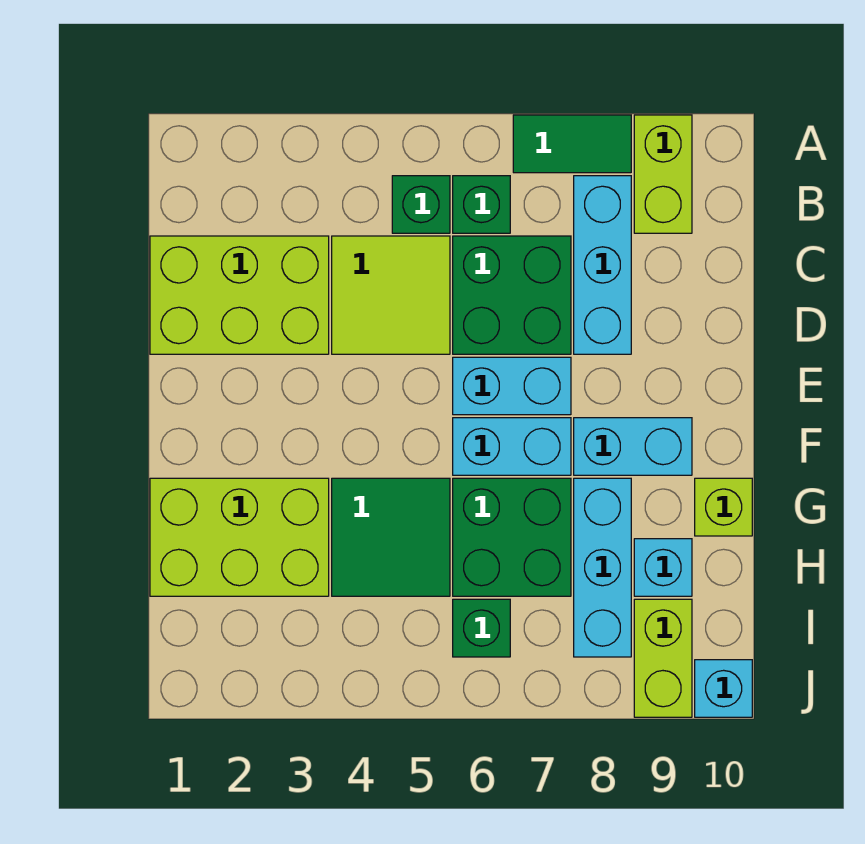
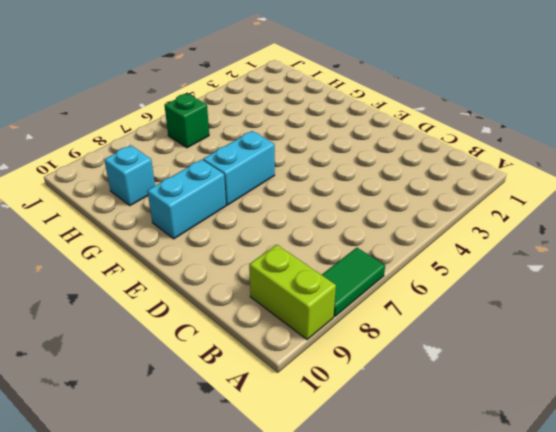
none -> green 1x1 brick [392,176,450,233]
none -> green 1x1 brick [453,176,510,233]
none -> cyan 1x3 brick [574,176,631,354]

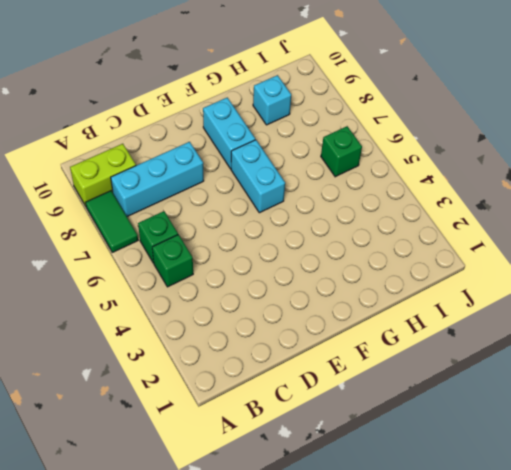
none -> lime 2x3 brick [150,236,329,354]
none -> lime 2x2 tile [332,236,450,354]
none -> green 2x2 brick [453,236,571,354]

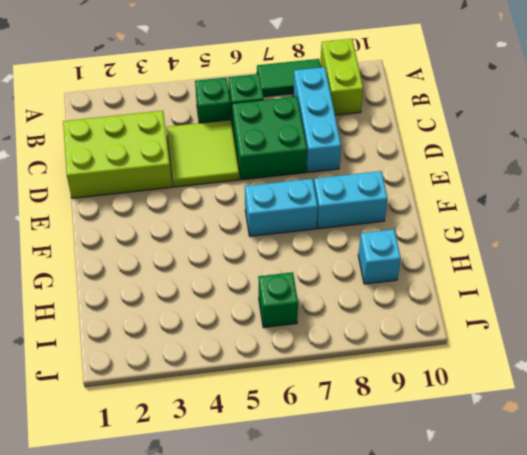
none -> cyan 1x2 brick [453,357,571,415]
none -> lime 2x3 brick [150,478,329,596]
none -> green 2x2 tile [332,478,450,596]

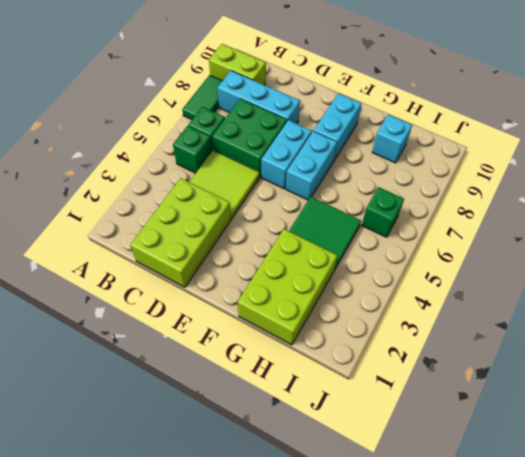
none -> green 2x2 brick [453,478,571,596]
none -> cyan 1x3 brick [574,478,631,657]
none -> lime 1x1 brick [695,478,752,536]

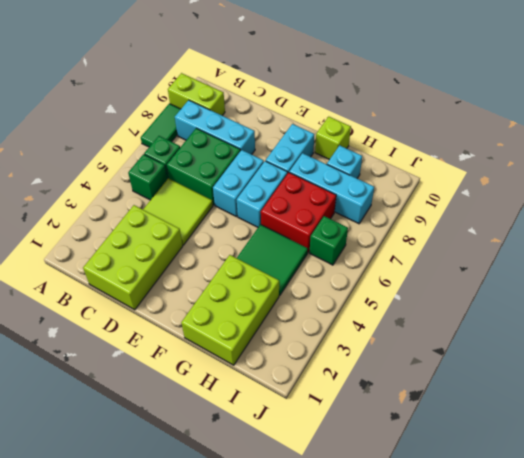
red 2x2 brick [261,173,336,252] -> green 2x2 brick [453,478,571,596]
none -> lime 1x2 brick [634,599,692,717]
none -> cyan 1x1 brick [695,660,752,717]

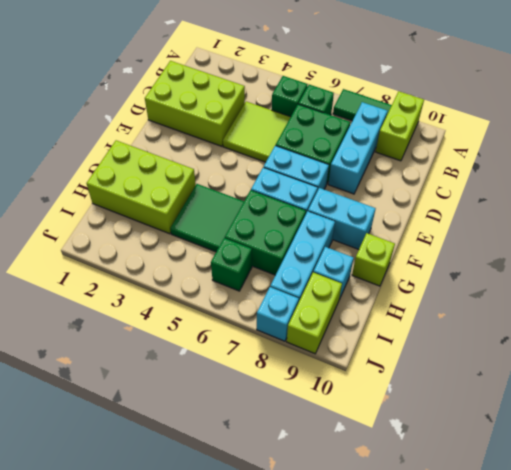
cyan 1x1 brick [257,287,299,341] -> cyan 1x1 brick moved to [695,660,752,717]

